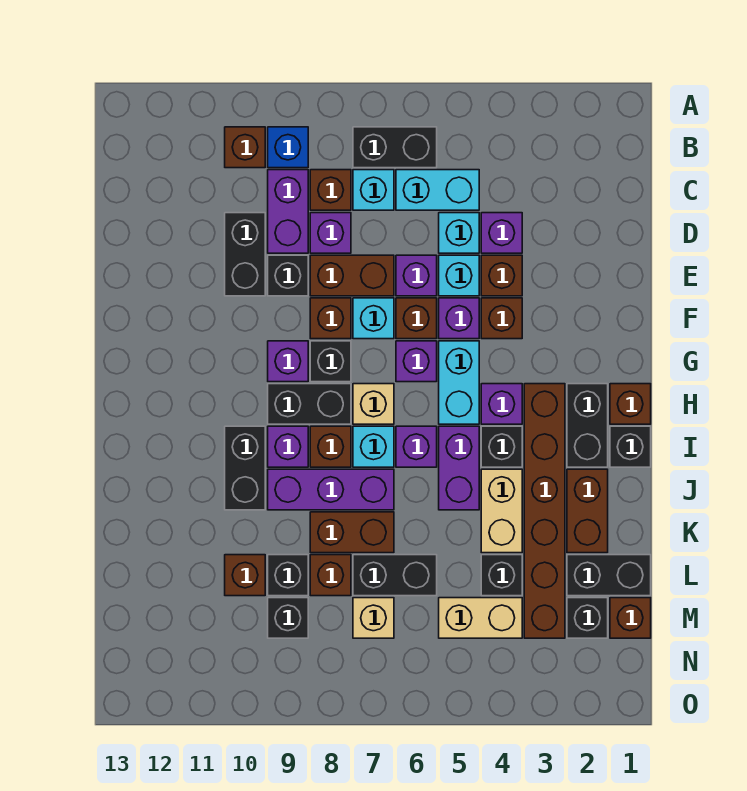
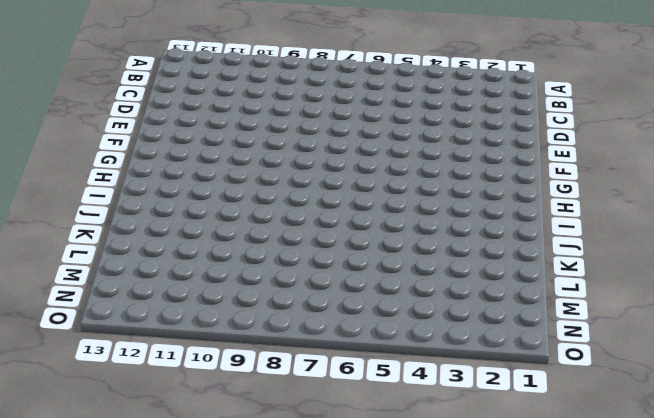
none -> black 1x2 brick [353,127,437,168]
none -> blue 1x1 brick [268,127,308,168]
none -> brown 1x1 brick [225,127,265,168]
none -> cyan 1x2 brick [396,170,479,210]

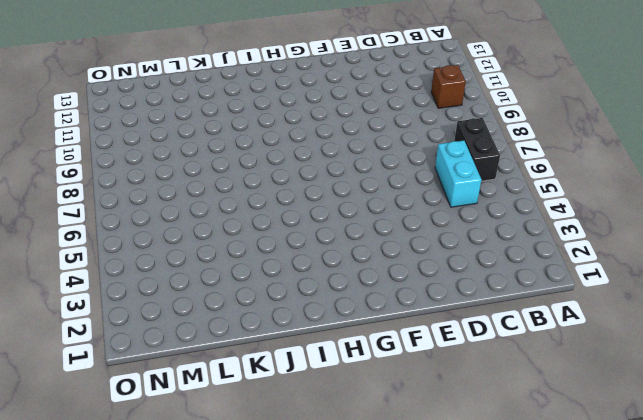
none -> blue 1x1 brick [268,127,308,168]
none -> cyan 1x1 brick [353,170,394,210]
none -> brown 1x1 brick [310,170,351,210]
none -> purple 1x2 brick [268,170,308,253]

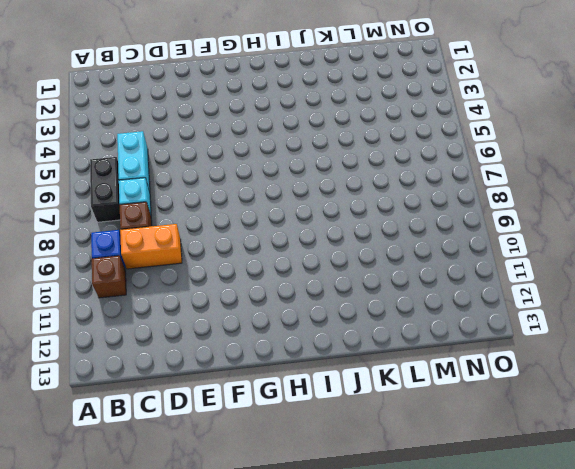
orange 1x2 brick [120,224,182,269] -> purple 1x2 brick [268,170,308,253]
none -> purple 1x1 brick [481,213,522,253]
none -> cyan 1x1 brick [439,213,479,253]
none -> purple 1x1 brick [310,213,351,253]
none -> black 1x2 brick [225,213,265,296]

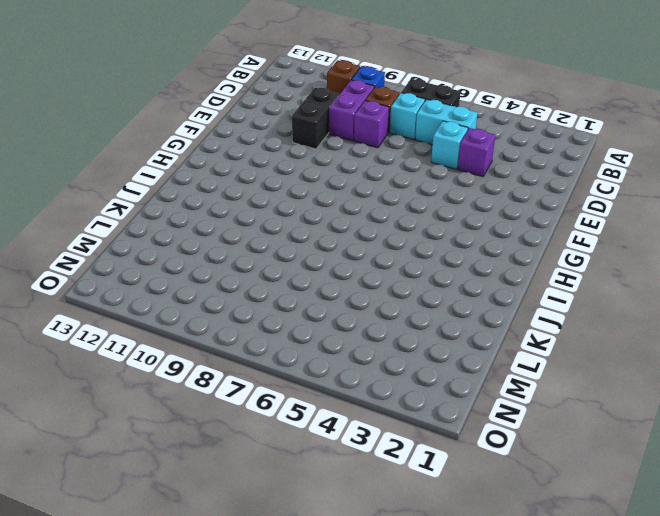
none -> brown 1x1 brick [481,255,522,296]
none -> cyan 1x1 brick [439,255,479,296]
none -> purple 1x1 brick [396,255,437,296]
none -> brown 1x2 brick [310,255,394,296]

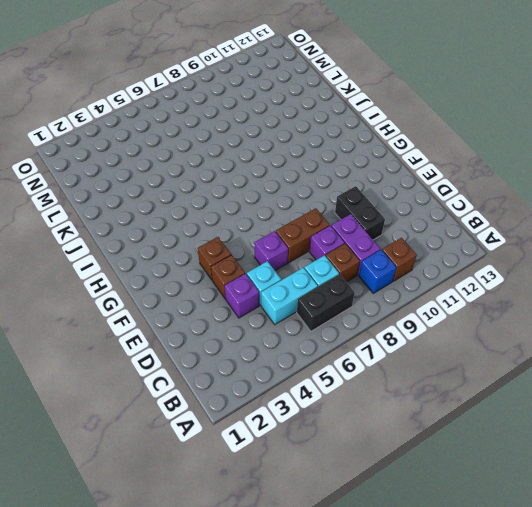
none -> cyan 1x1 brick [439,255,479,296]
none -> black 1x1 brick [268,255,308,296]
none -> purple 1x1 brick [439,298,479,339]
none -> brown 1x1 brick [396,298,437,339]

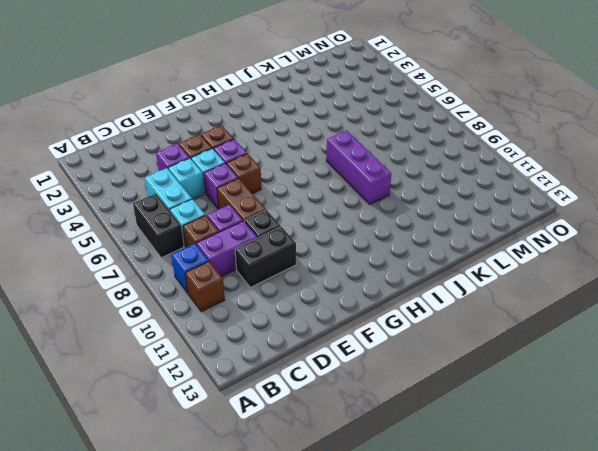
none -> cyan 1x1 brick [353,298,394,339]
none -> brown 1x1 brick [310,298,351,339]
none -> cyan 1x2 brick [439,341,479,424]
none -> purple 1x1 brick [396,341,437,382]

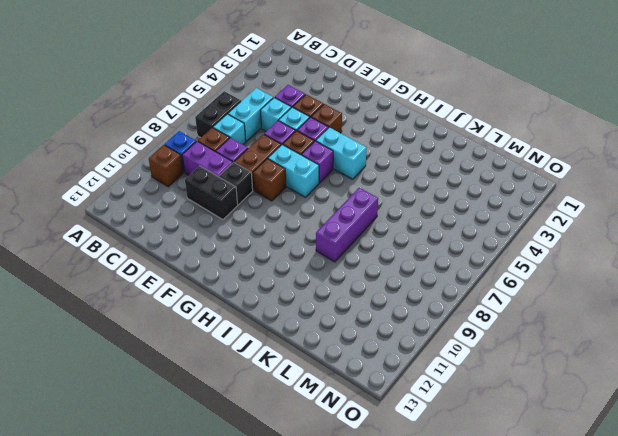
cyan 1x2 brick [268,145,319,197] -> cyan 1x1 brick [353,298,394,339]
none -> black 1x1 brick [310,341,351,382]
none -> purple 1x1 brick [268,341,308,382]
none -> brown 1x1 brick [610,384,651,424]
none -> black 1x2 brick [567,384,608,467]

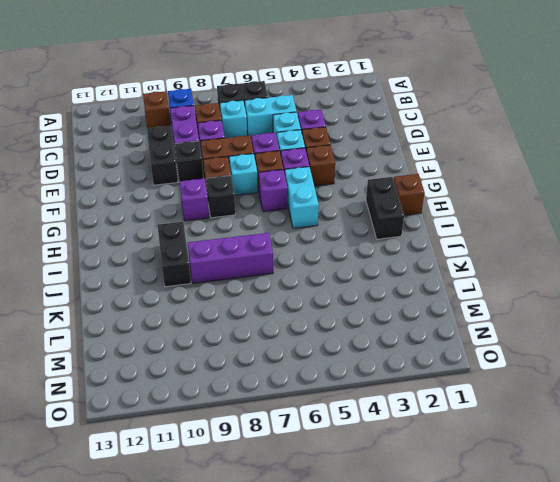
none -> brown 1x6 brick [524,384,565,638]
none -> purple 1x1 brick [481,384,522,424]
none -> tan 1x1 brick [353,384,394,424]
none -> black 1x2 brick [268,384,351,424]

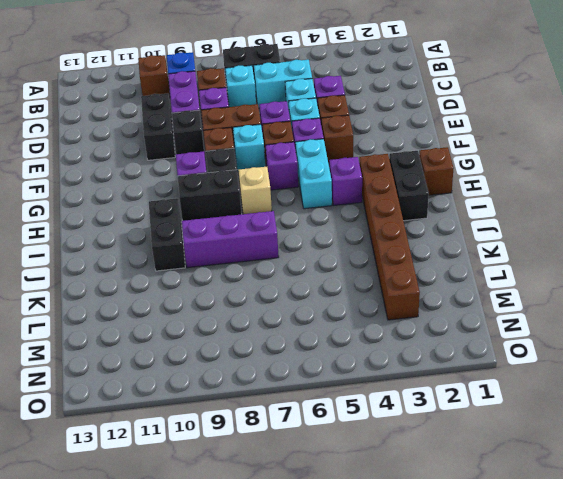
none -> black 1x1 brick [610,426,651,467]
none -> black 1x1 brick [481,426,522,467]
none -> purple 1x2 brick [439,426,479,510]
none -> purple 1x1 brick [396,426,437,467]

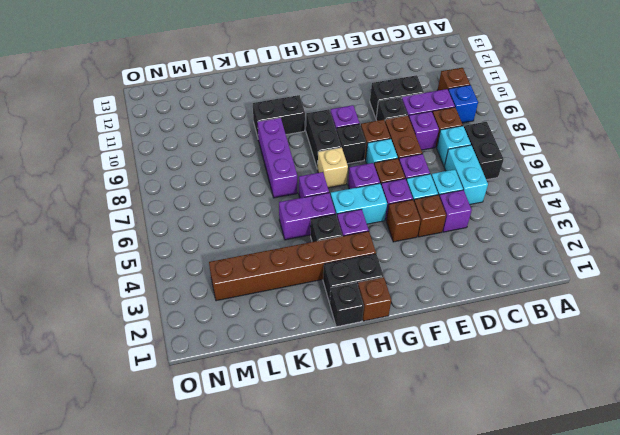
none -> cyan 1x1 brick [353,426,394,467]
none -> brown 1x1 brick [310,426,351,467]
none -> purple 1x1 brick [268,426,308,467]
none -> brown 1x2 brick [567,469,608,553]

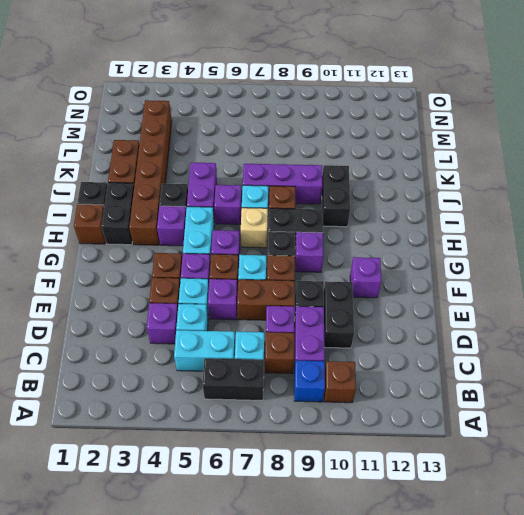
purple 1x1 brick [350,257,381,298] -> purple 1x1 brick moved to [268,426,308,467]
none -> tan 1x2 brick [481,469,522,553]
none -> brown 1x2 brick [310,512,394,553]
none -> black 1x2 brick [567,555,651,596]
none -> black 1x1 brick [481,555,522,596]

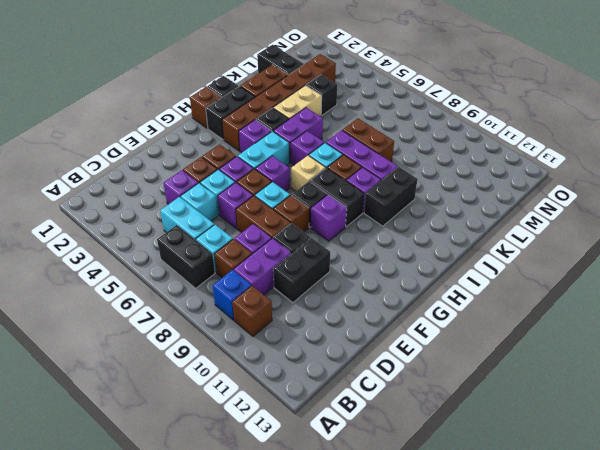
none -> black 1x2 brick [353,555,437,596]
none -> brown 1x1 brick [310,555,351,596]
none -> black 1x1 brick [268,555,308,596]
none -> brown 1x1 brick [225,555,265,596]

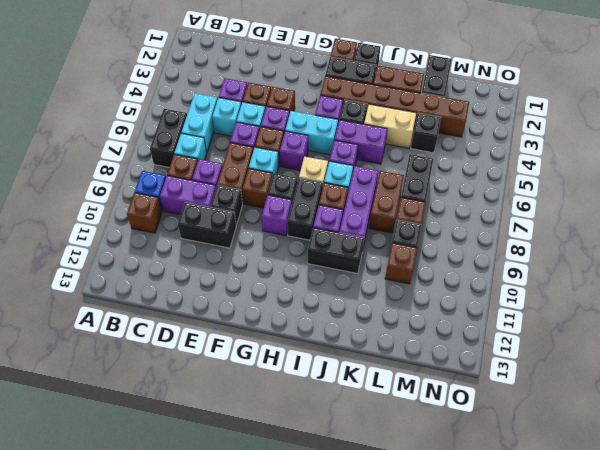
none -> brown 1x1 brick [610,598,651,638]
none -> black 1x1 brick [567,598,608,638]
none -> tan 1x2 brick [439,598,522,638]
none -> tan 1x1 brick [353,598,394,638]

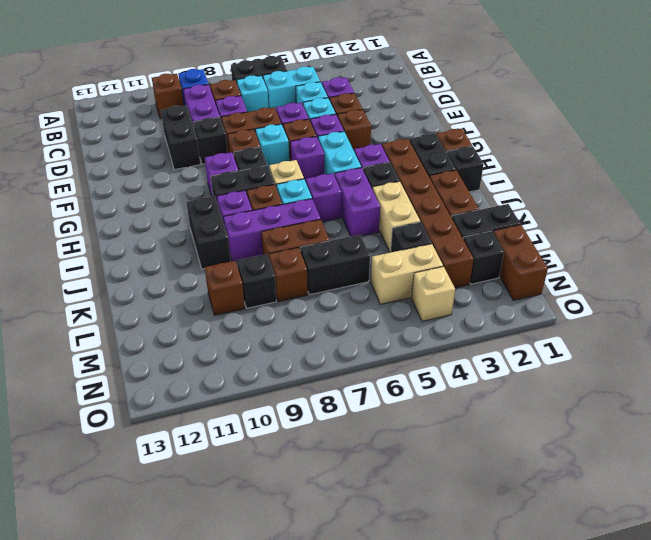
brown 1x2 brick [493,225,548,301] -> brown 1x1 brick [610,598,651,638]
tan 1x1 brick [411,267,455,321] -> tan 1x1 brick moved to [353,598,394,638]
none -> black 1x1 brick [268,598,308,638]

